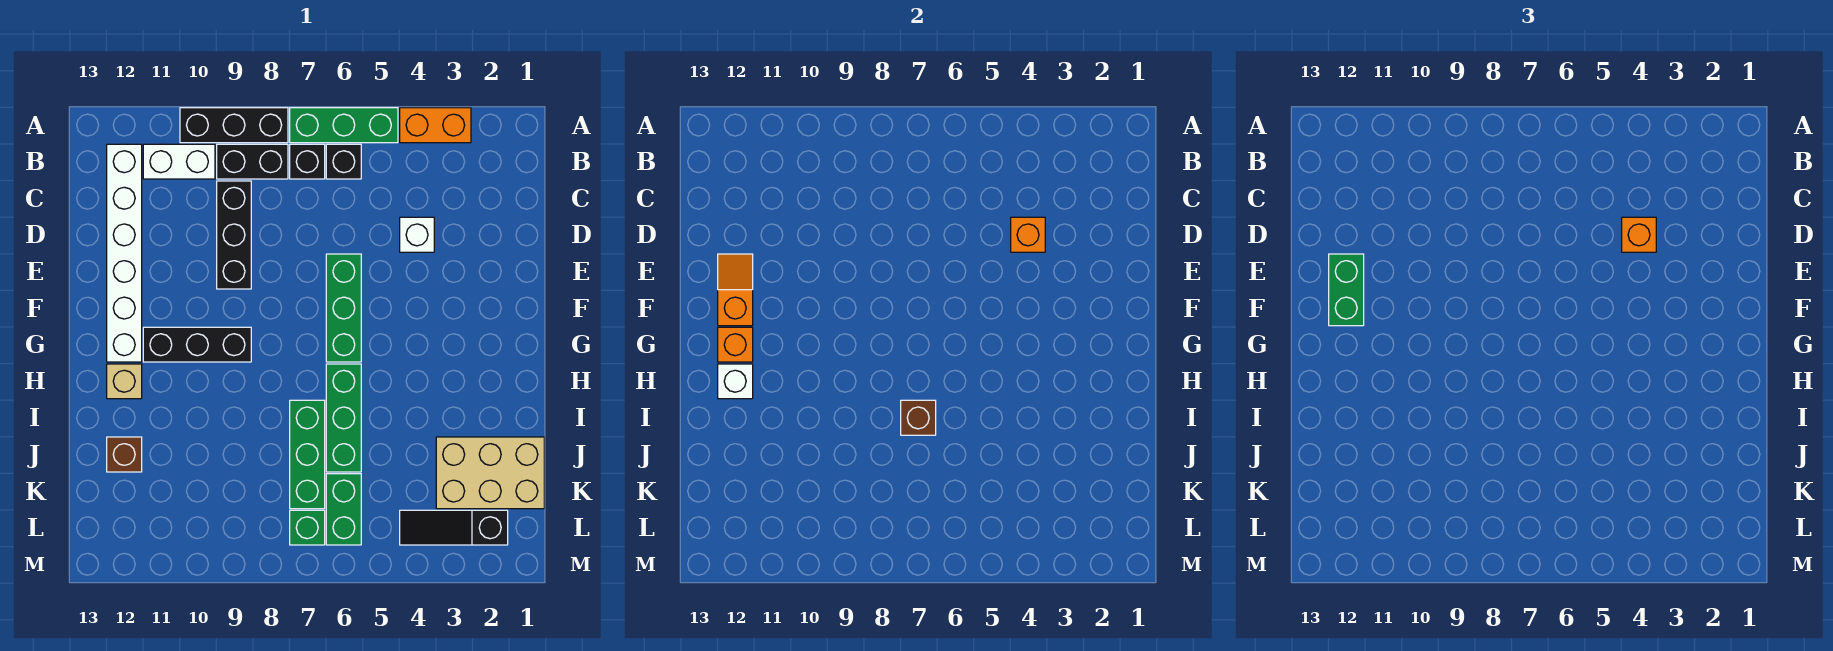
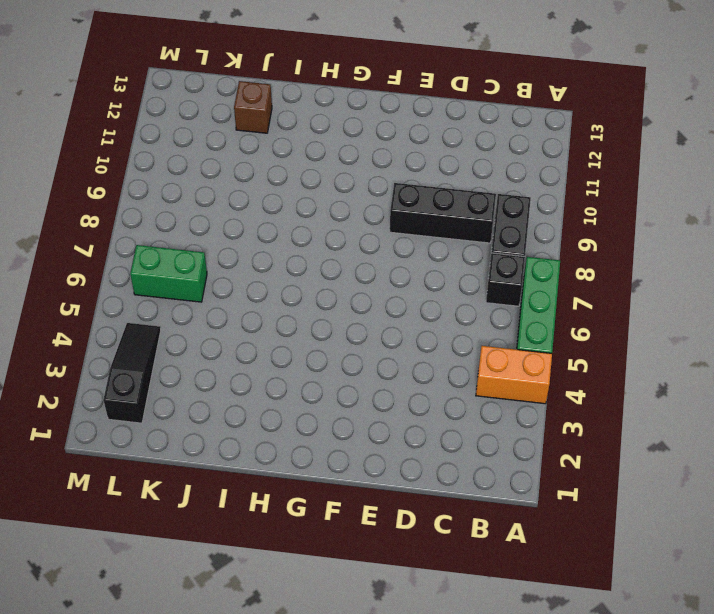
orange 1x2 brick [476,346,552,404] -> orange 1x2 brick turned to [400,108,471,143]
none -> black 1x3 brick [180,108,288,143]
none -> black 1x1 brick [326,144,361,179]
none -> white 1x2 brick [143,144,215,179]

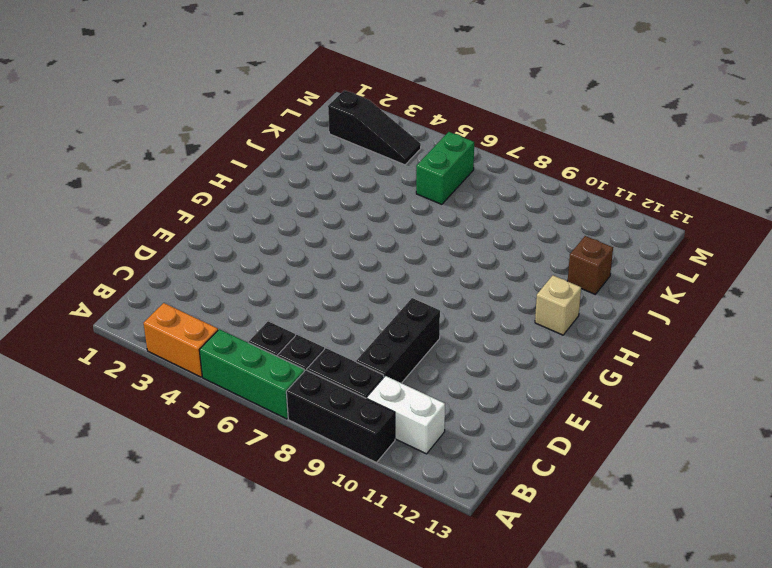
none -> white 1x6 brick [107,144,142,362]
none -> white 1x1 brick [400,217,434,252]
none -> green 1x3 brick [326,254,361,362]

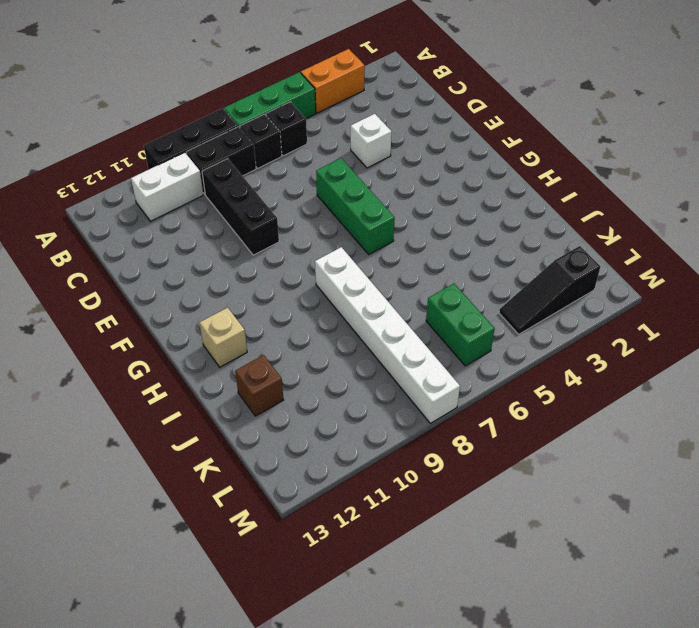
white 1x6 brick [315,247,460,423] -> white 1x6 brick moved to [107,144,142,362]
none -> black 1x3 brick [143,327,251,362]
none -> green 1x3 brick [326,364,361,472]
none -> green 1x3 brick [290,400,325,509]

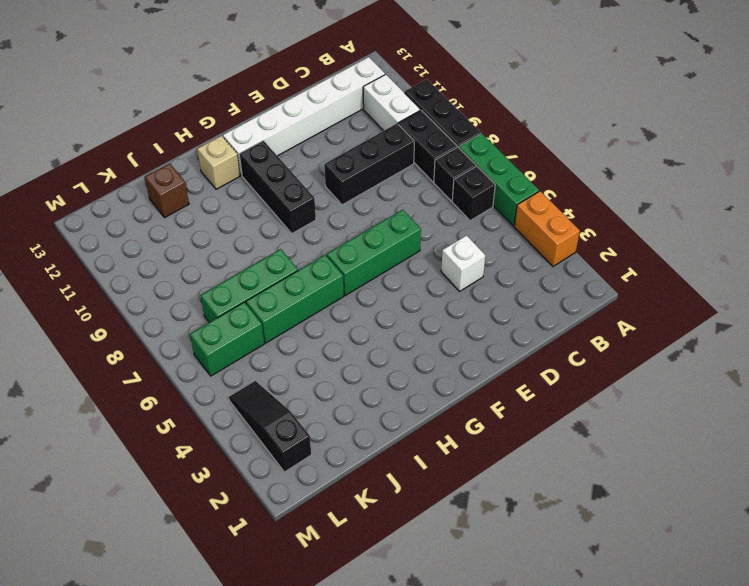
none -> tan 2x3 brick [436,437,544,509]
none -> green 1x1 brick [290,510,325,545]
none -> orange 1x1 brick [1011,217,1045,252]

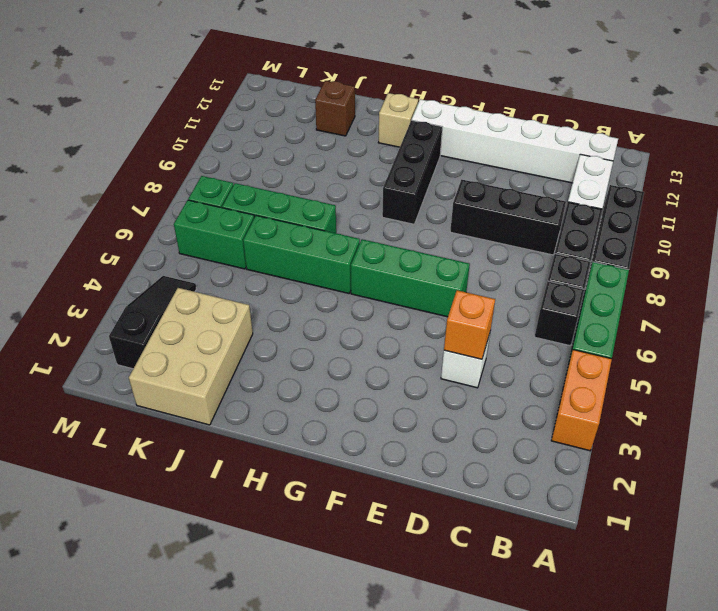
none -> orange 1x2 slope [718,254,753,326]
none -> orange 1x1 brick [718,327,753,362]
none -> white 1x1 brick [718,364,753,399]

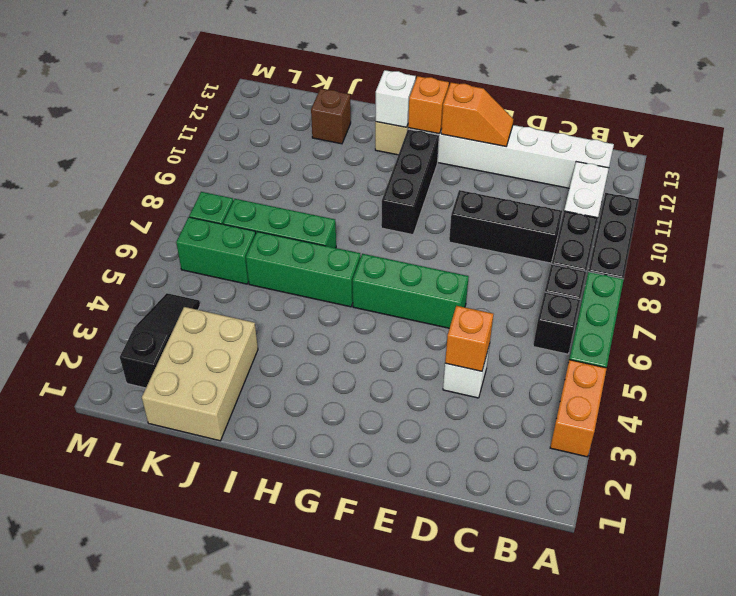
none -> brown 1x1 brick [901,400,936,435]
none -> orange 1x1 brick [1622,217,1656,252]
none -> green 1x2 brick [1329,254,1364,326]

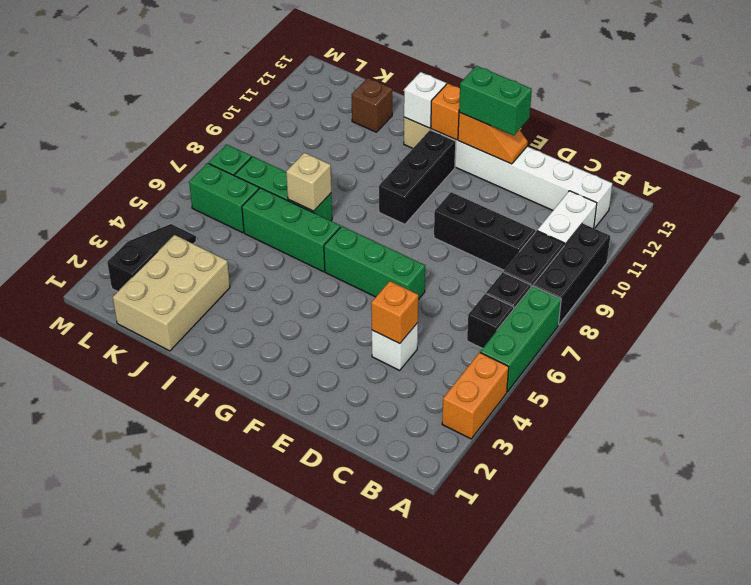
tan 1x1 brick [286,153,331,211] -> brown 1x1 brick [901,400,936,435]
none -> orange 1x1 brick [1622,217,1656,252]

